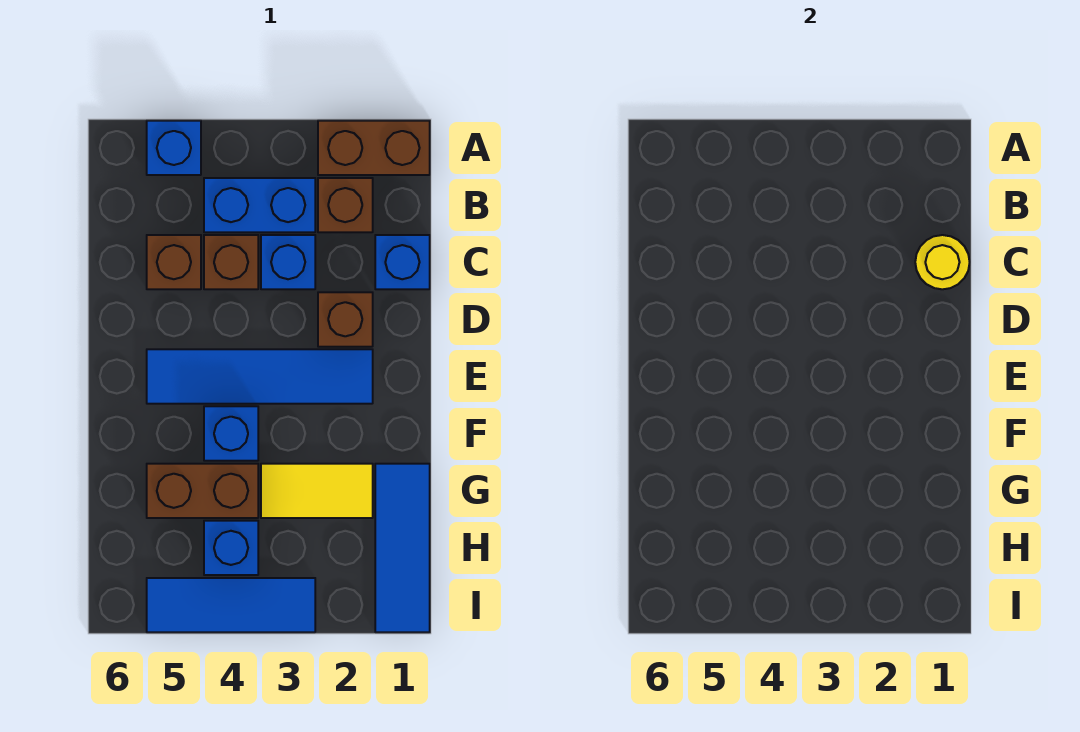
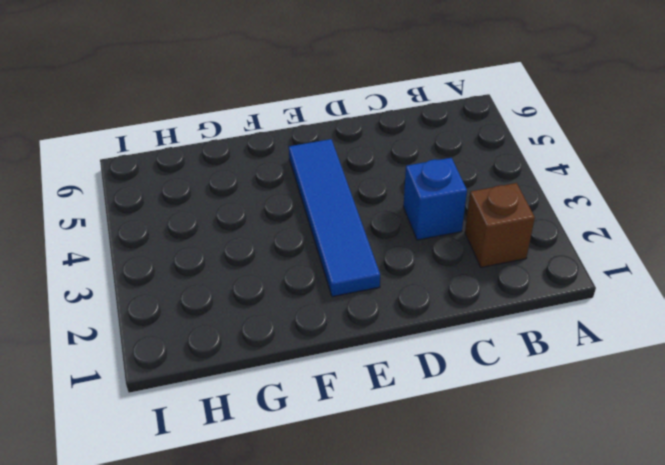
none -> brown 1x2 brick [318,121,430,175]
none -> blue 1x1 brick [147,121,201,175]
none -> blue 1x2 brick [204,178,315,232]

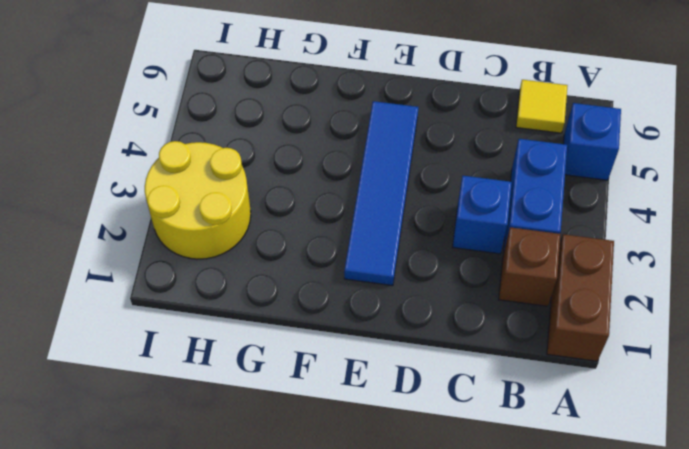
yellow 1x1 tile [516,80,568,133] -> none
yellow 2x2 round brick [145,141,251,259] -> blue 1x3 tile [147,578,315,632]
none -> blue 1x1 brick [375,235,430,289]
none -> brown 1x1 brick [204,235,258,289]
none -> brown 1x1 brick [147,235,201,289]

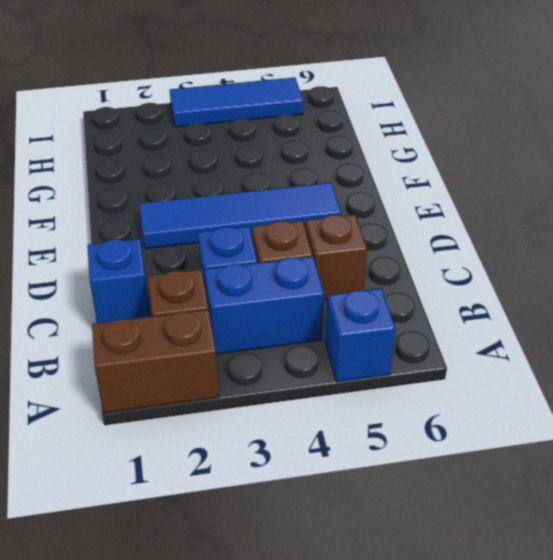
none -> brown 1x1 brick [318,292,373,347]
none -> blue 1x1 brick [204,406,258,461]
none -> blue 1x3 tile [375,464,430,632]

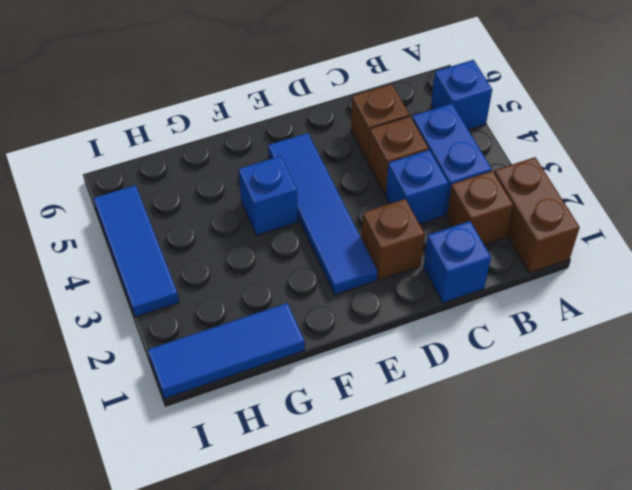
none -> yellow 1x2 tile [261,464,373,518]
none -> brown 1x2 brick [147,464,258,518]
none -> blue 1x1 brick [204,521,258,575]

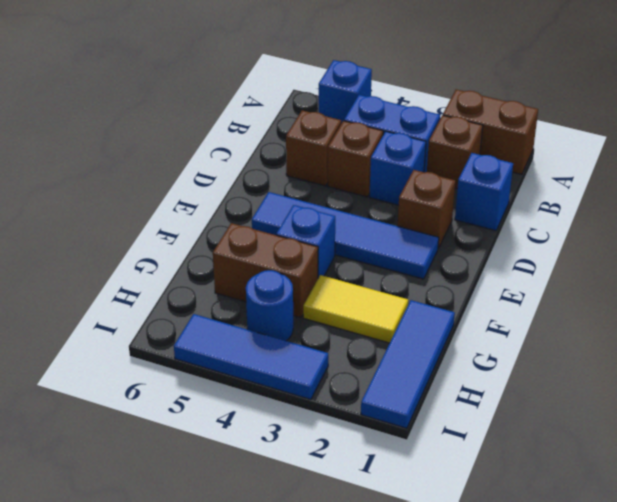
blue 1x1 round brick [246,270,293,341] -> blue 1x1 brick [204,521,258,575]
none -> yellow 1x1 round brick [915,235,970,289]

